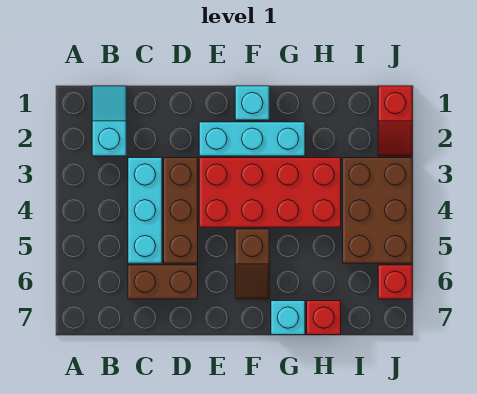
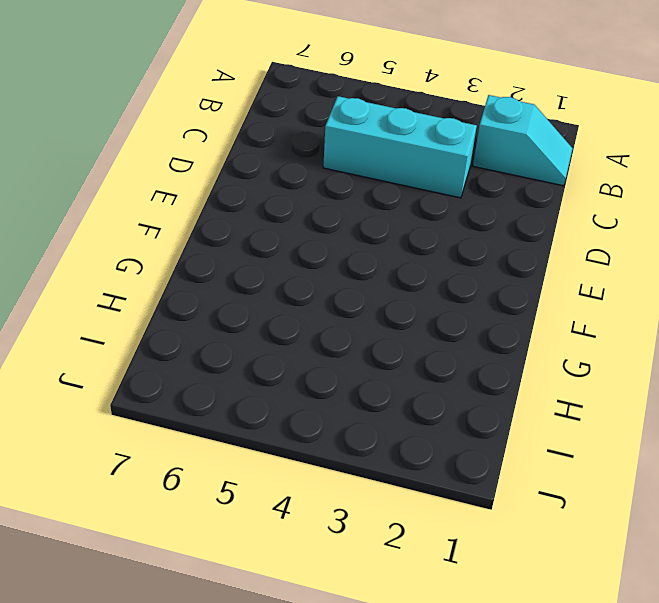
none -> brown 1x2 brick [128,265,198,299]
none -> brown 1x3 brick [164,158,198,263]
none -> cyan 1x3 brick [199,122,305,156]

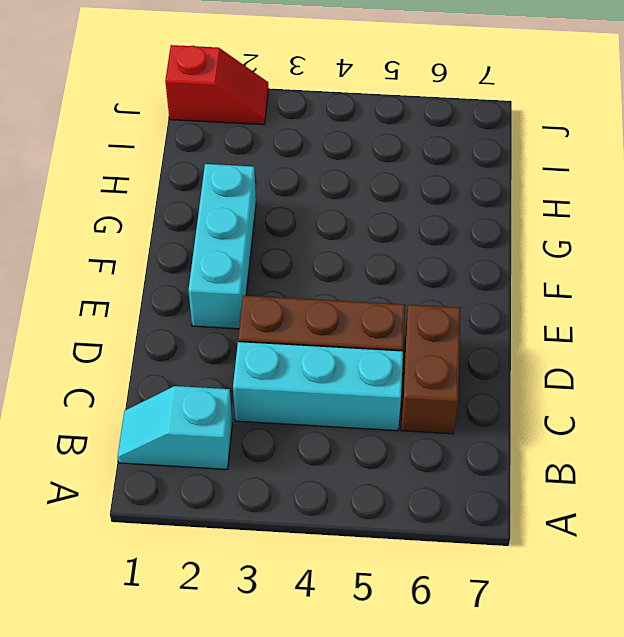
none -> red 2x4 brick [199,158,341,227]
none -> cyan 1x1 brick [235,86,269,120]
none -> brown 1x2 slope [235,229,269,299]

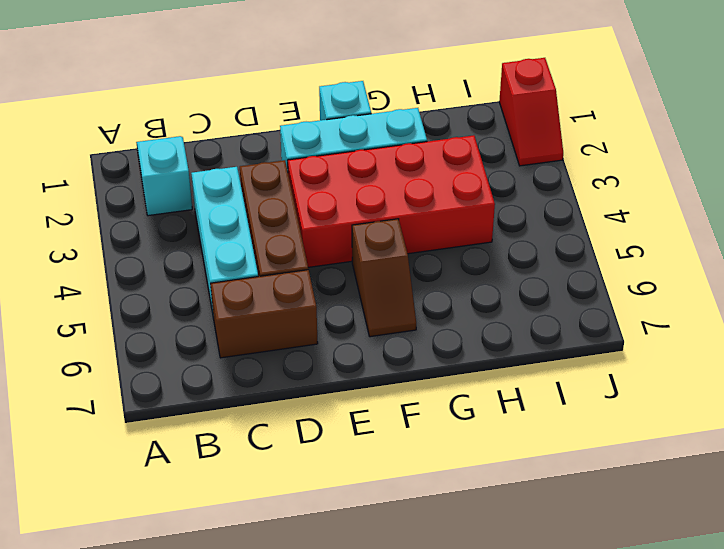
none -> cyan 1x1 brick [271,301,305,335]
none -> red 1x1 brick [307,301,341,335]
none -> brown 2x3 brick [343,158,412,263]

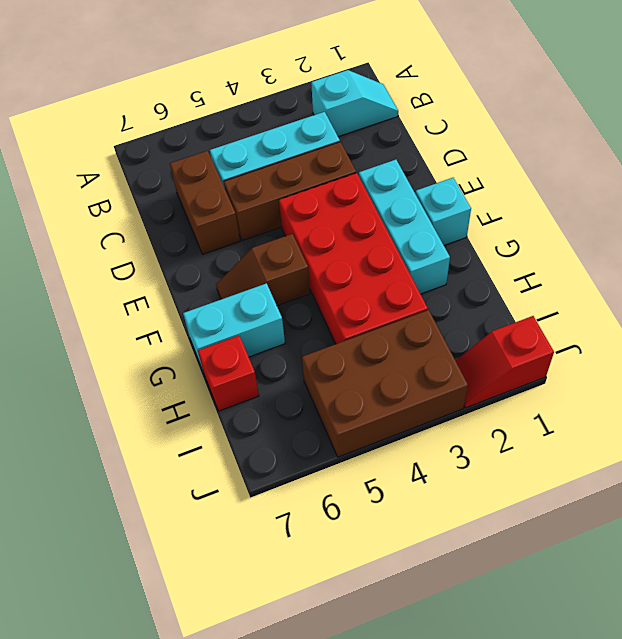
cyan 1x2 brick [183,283,285,373] -> cyan 1x1 brick [271,301,305,335]
none -> red 1x1 brick [378,265,412,299]

